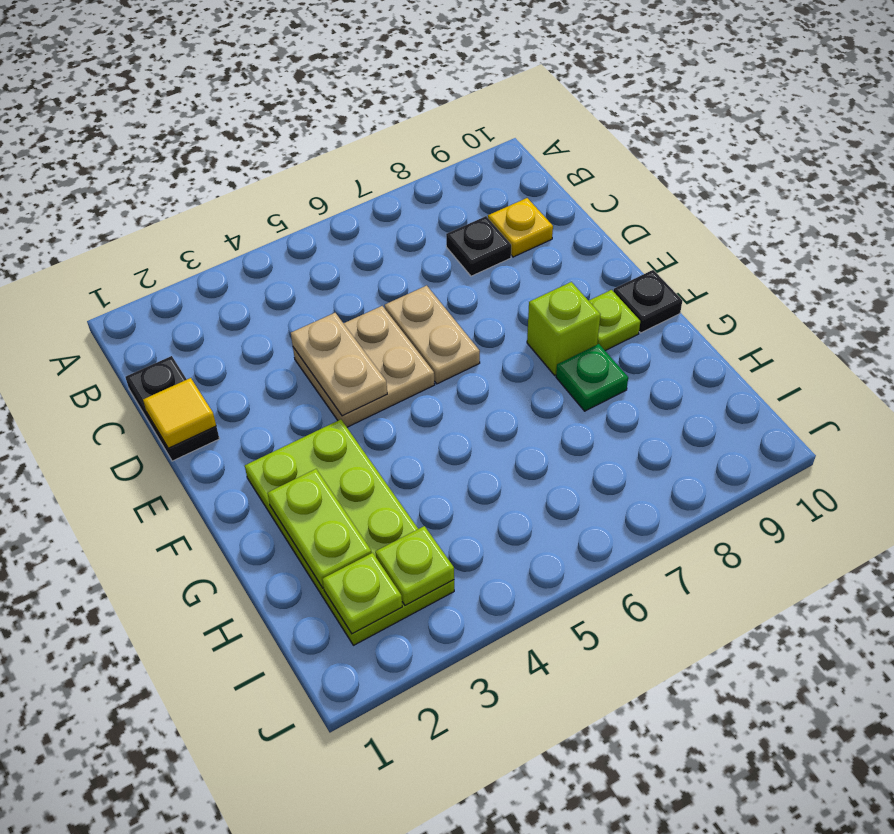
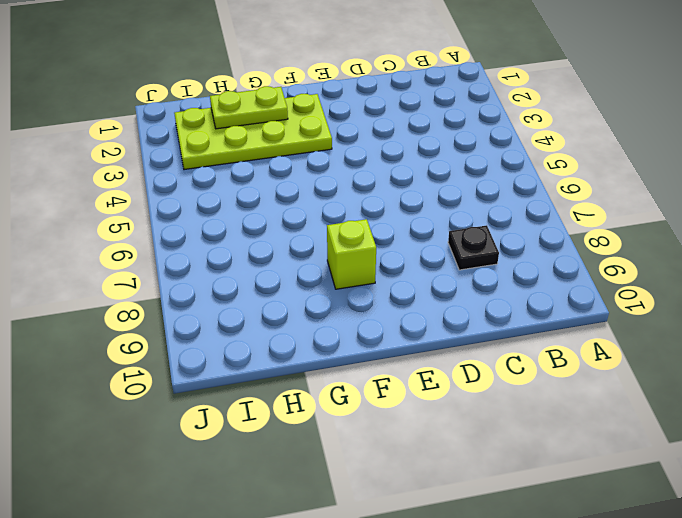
none -> black 1x2 plate [126,356,219,461]
none -> yellow 1x1 plate [488,198,553,257]
none -> tan 2x2 plate [293,306,435,427]

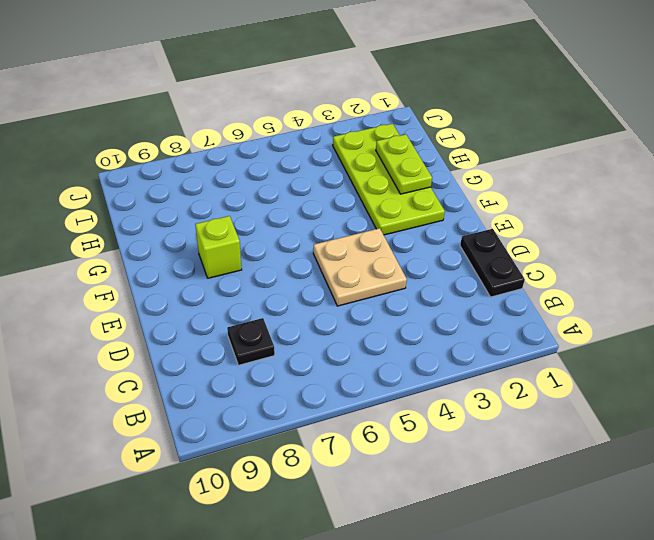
none -> yellow 1x1 plate [488,198,553,257]
none -> tan 1x2 plate [385,285,480,384]
none -> lime 1x1 plate [589,290,640,351]

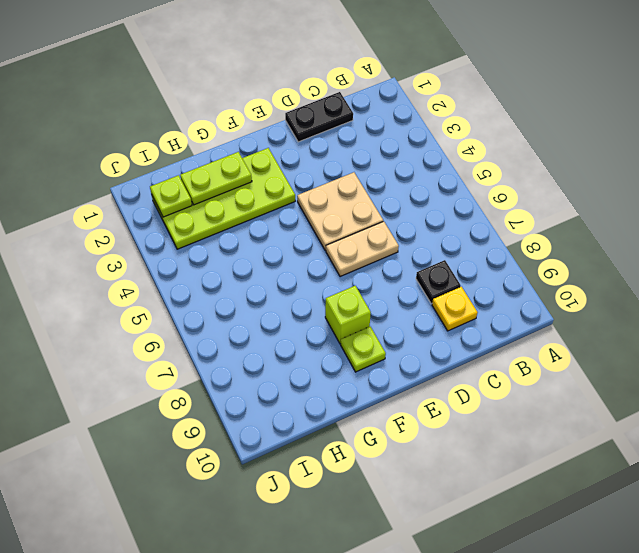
none -> black 1x1 plate [613,270,682,333]
none -> green 1x1 plate [556,344,628,411]
none -> yellow 1x1 tile [143,378,216,448]

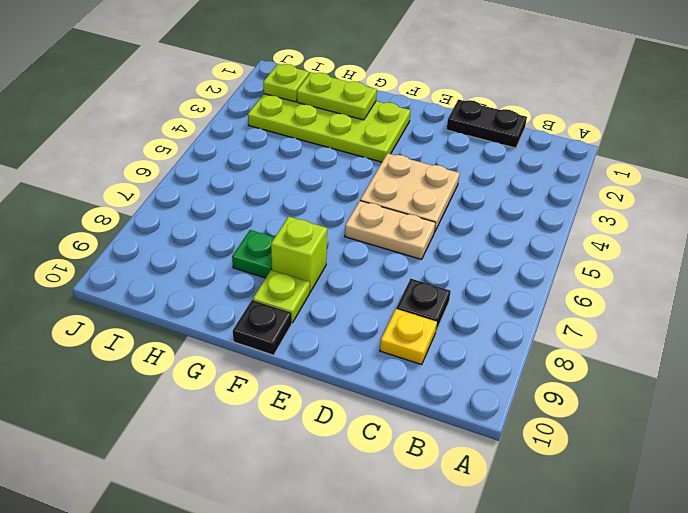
none -> yellow 1x1 tile [143,378,216,448]
none -> tan 1x2 plate [291,313,387,416]
none -> lime 1x1 plate [375,526,454,606]

